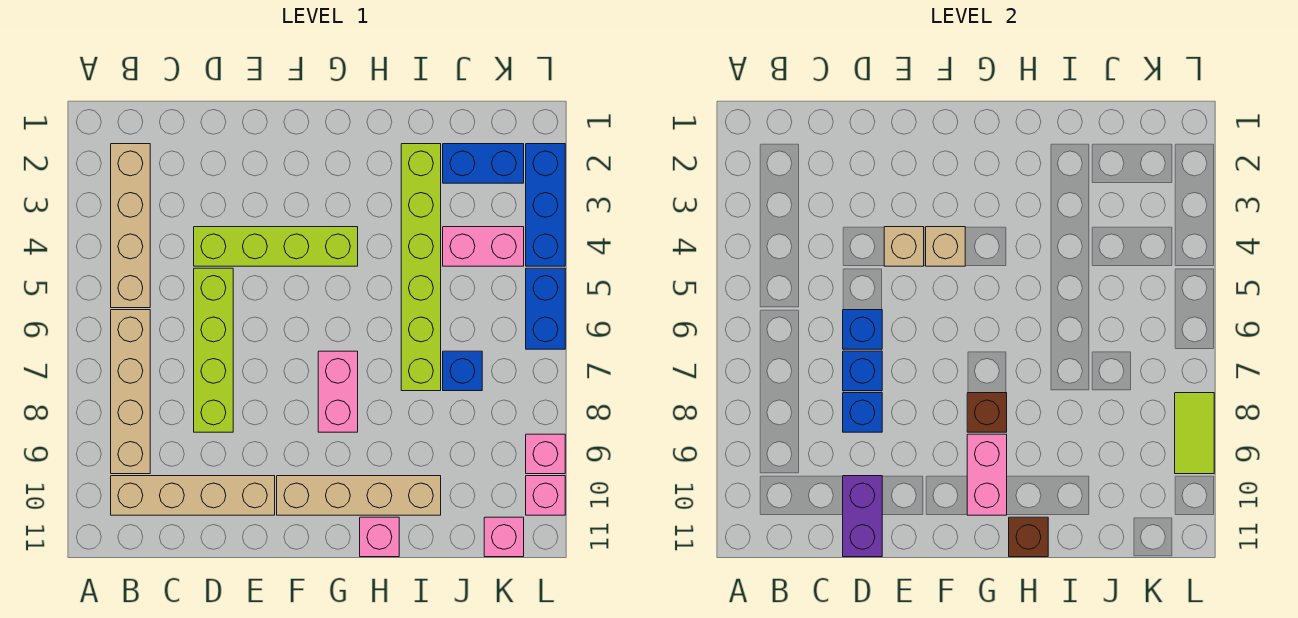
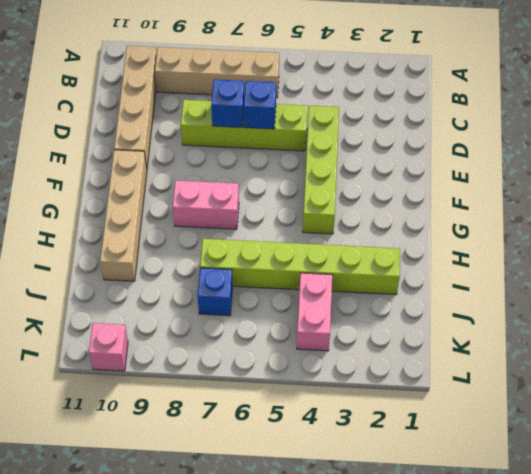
none -> tan 1x4 brick [111,144,150,308]
none -> pink 1x1 brick [360,517,399,557]
none -> blue 1x2 brick [443,144,524,183]

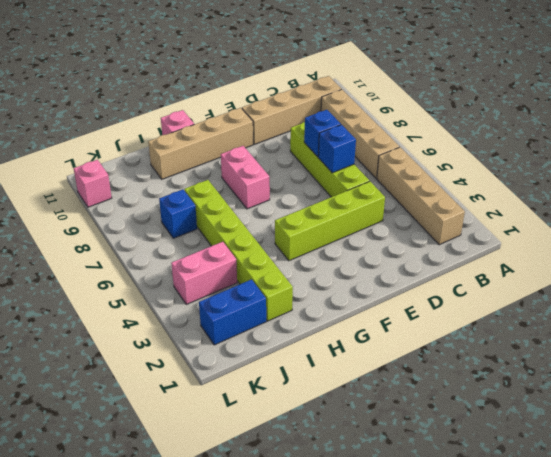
none -> pink 1x1 brick [484,517,524,557]
none -> blue 1x3 brick [526,144,565,266]
none -> blue 1x2 brick [526,268,565,349]

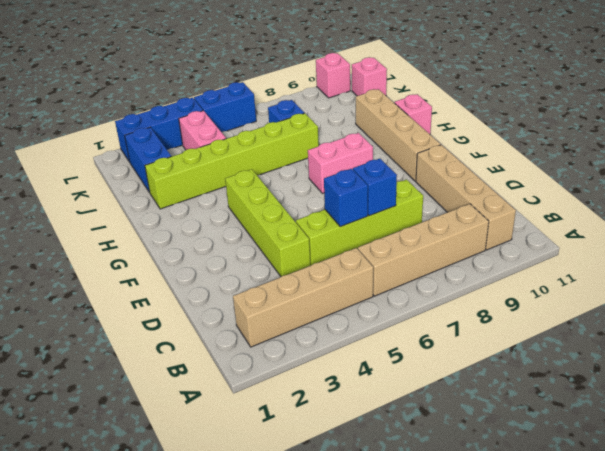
none -> pink 1x1 brick [526,434,565,474]
none -> blue 1x1 brick [843,393,882,432]
none -> purple 1x2 brick [843,476,882,557]

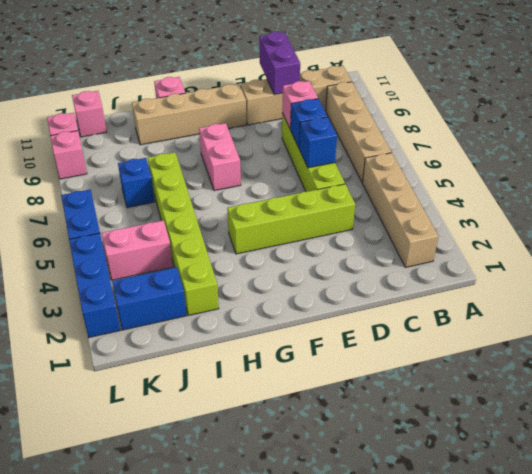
pink 1x1 brick [282,81,318,129] -> blue 1x1 brick [843,393,882,432]
none -> tan 1x1 brick [884,227,924,266]
none -> tan 1x1 brick [926,227,965,266]
none -> brown 1x1 brick [967,393,1007,432]

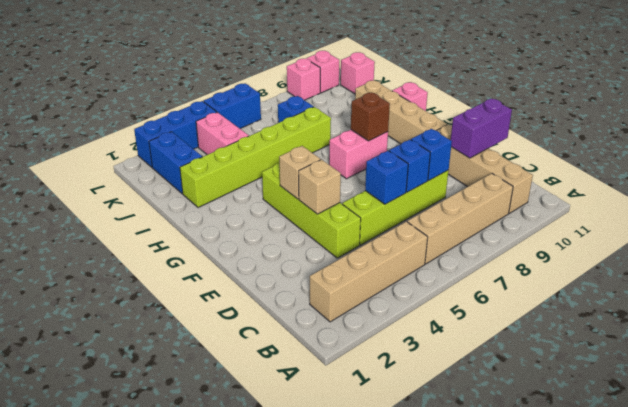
none -> pink 1x2 brick [967,434,1007,515]
none -> brown 1x1 brick [1009,517,1048,557]
none -> lime 1x2 tile [1175,393,1214,474]

